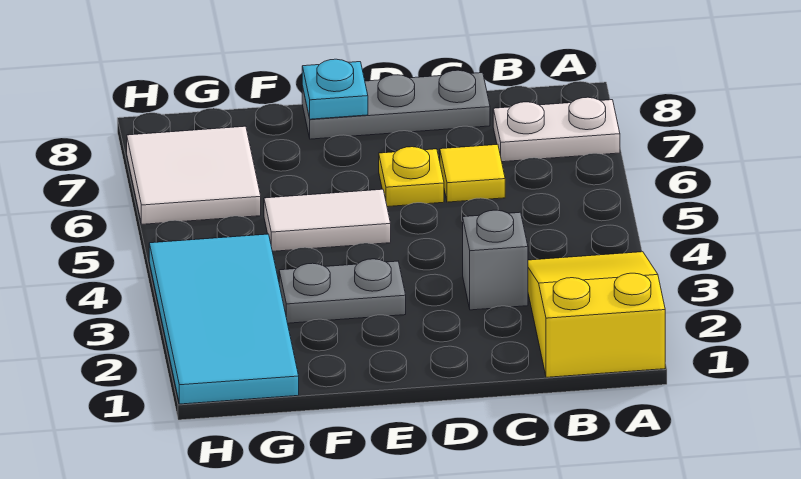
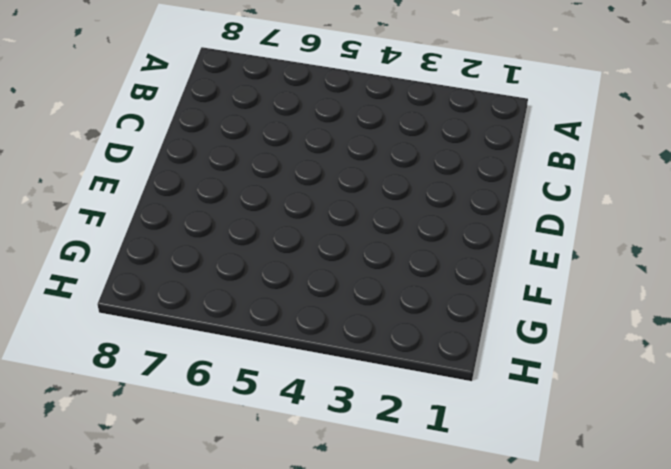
none -> yellow 2x3 slope [528,252,665,377]
none -> white 1x2 plate [493,97,620,162]

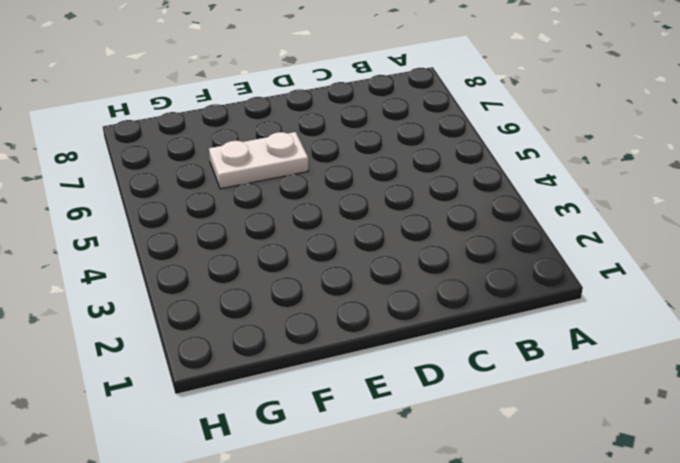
white 1x2 plate [209,132,308,189] -> white 1x2 plate moved to [493,97,620,162]
none -> yellow 2x3 slope [528,252,665,377]
none -> grey 1x1 brick [463,210,528,310]

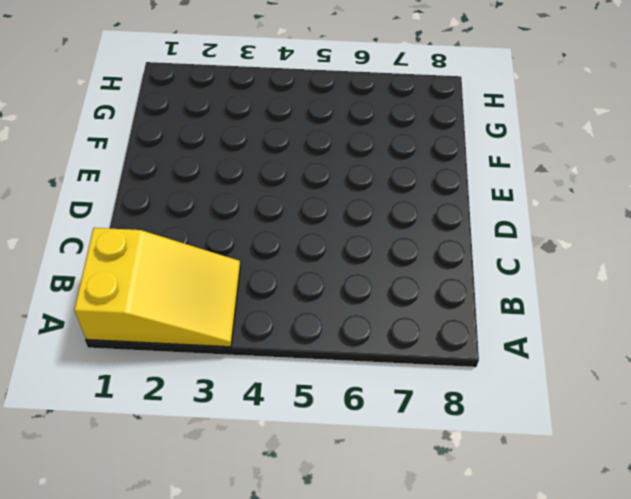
none -> white 1x2 plate [493,97,620,162]
none -> grey 1x1 brick [463,210,528,310]

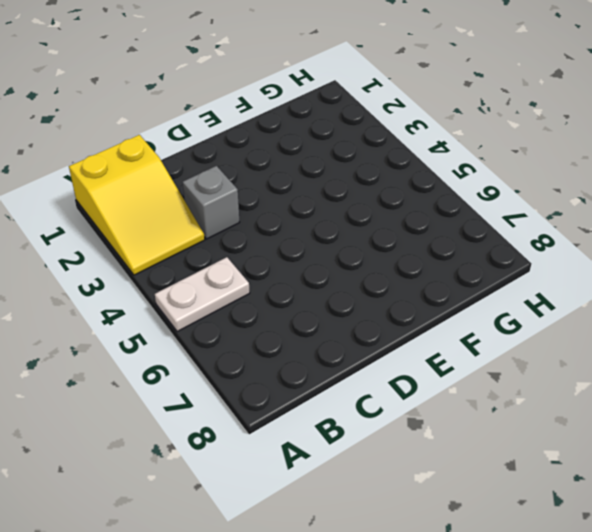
white 1x2 plate [155,257,250,332] -> white 1x2 plate moved to [493,97,620,162]
none -> yellow 1x1 tile [440,144,505,202]
none -> grey 1x3 plate [302,70,490,139]

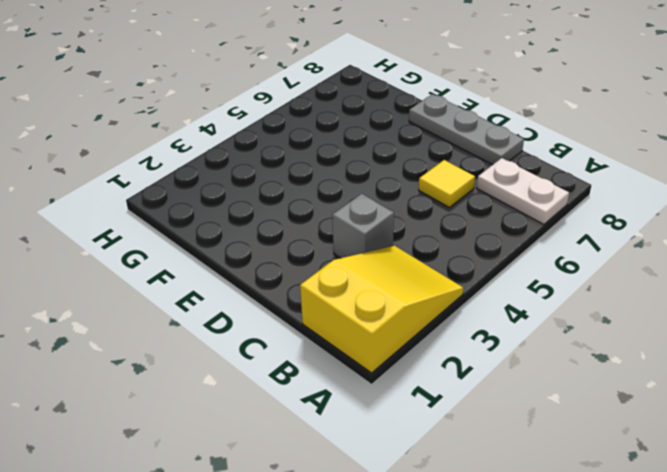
none -> yellow 1x1 plate [379,147,444,207]
none -> grey 1x2 plate [279,259,406,323]

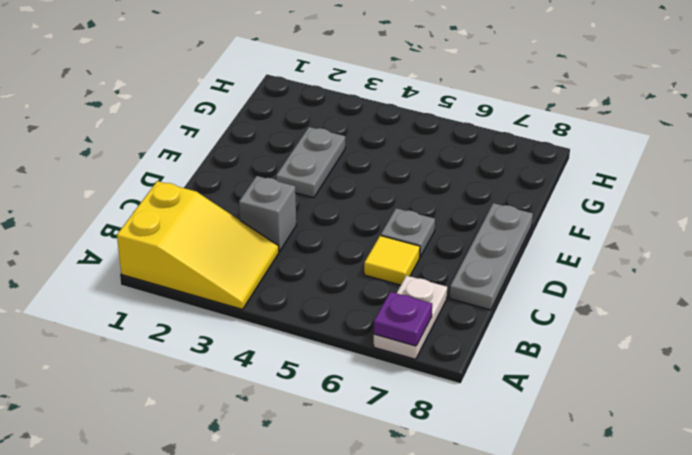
purple 1x1 plate [374,292,432,346] -> none
grey 1x1 plate [381,208,435,257] -> yellow 1x1 plate [379,147,444,207]
none -> white 1x2 tile [264,189,391,251]
none -> cyan 2x4 tile [149,234,299,404]

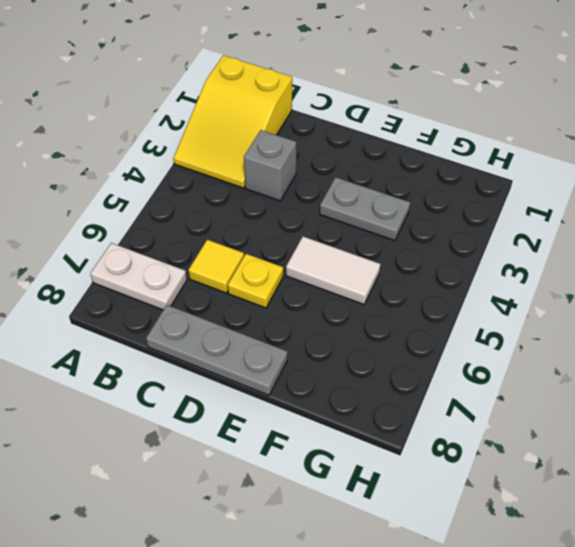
none -> cyan 2x4 tile [149,234,299,404]
none -> white 2x2 tile [127,126,261,224]

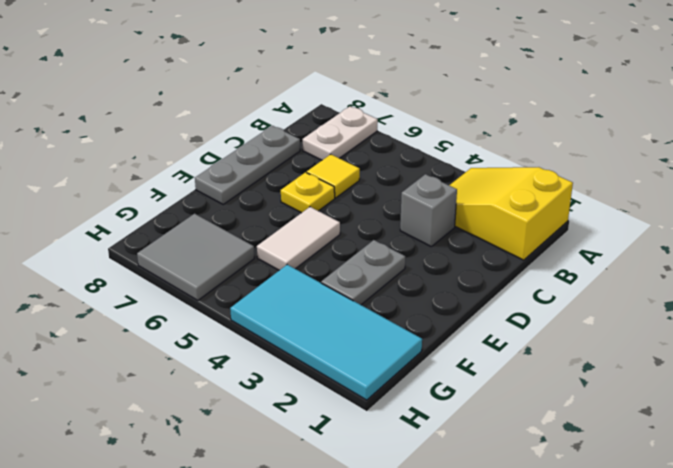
grey 2x2 tile [137,214,254,300] -> white 2x2 tile [127,126,261,224]
none -> cyan 1x1 plate [302,59,368,119]

